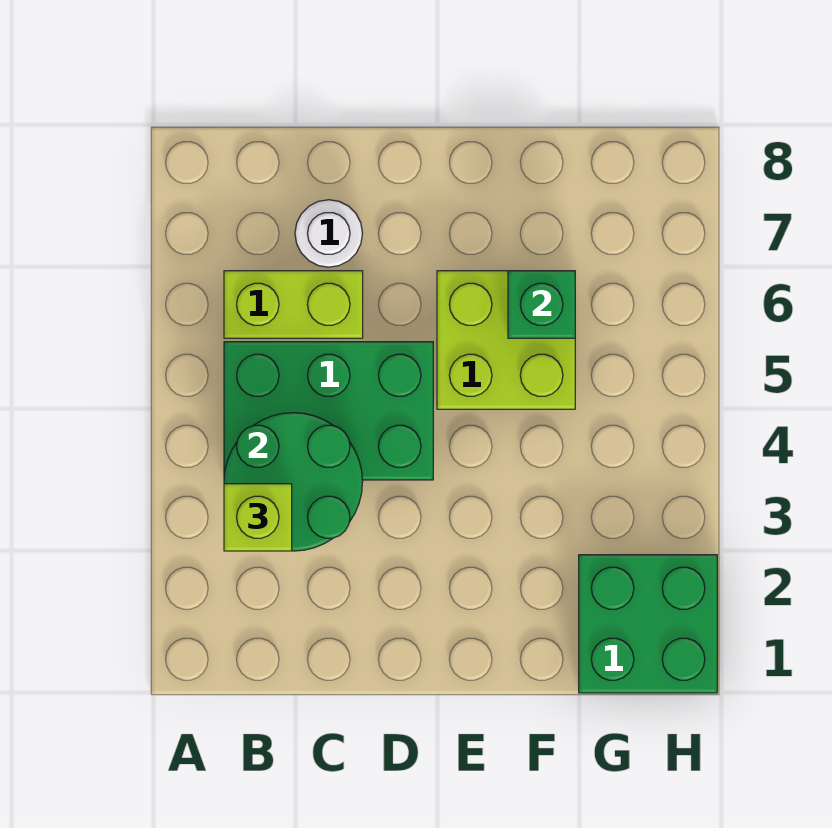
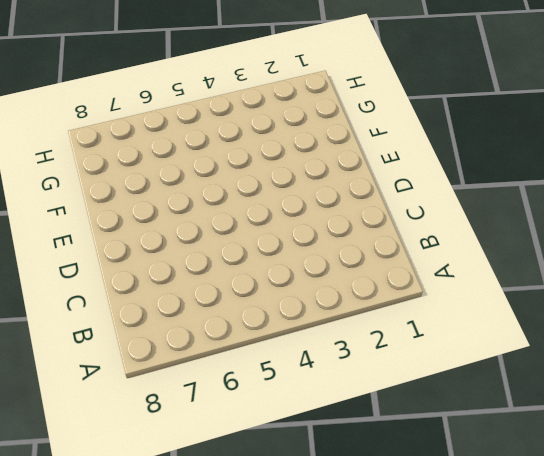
none -> green 2x3 brick [224,342,433,480]
none -> lime 1x2 brick [224,271,363,338]

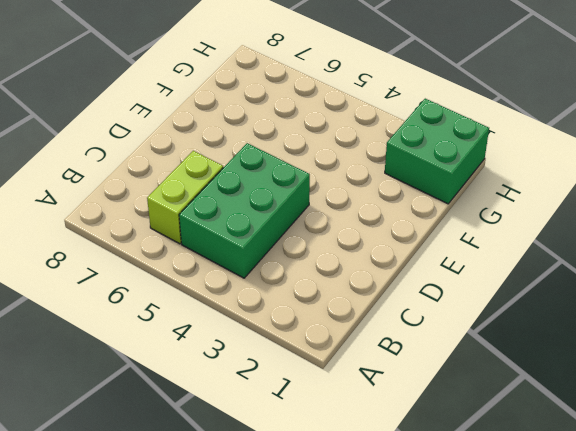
none -> white 1x1 round brick [295,200,362,267]
none -> lime 2x2 brick [437,271,575,409]

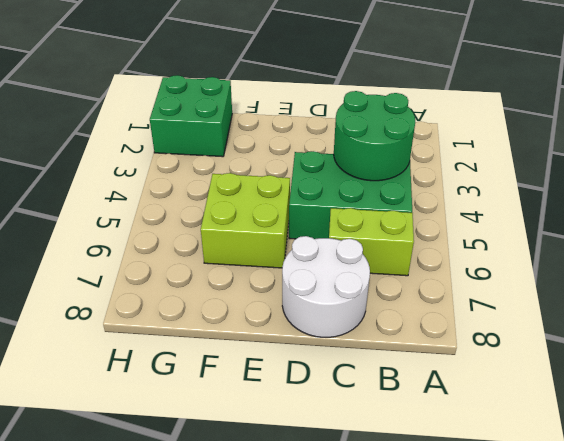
white 2x2 round brick [282,236,370,337] -> white 1x1 round brick [295,200,362,267]
none -> green 1x1 brick [508,271,575,338]
none -> lime 1x1 brick [224,484,292,551]

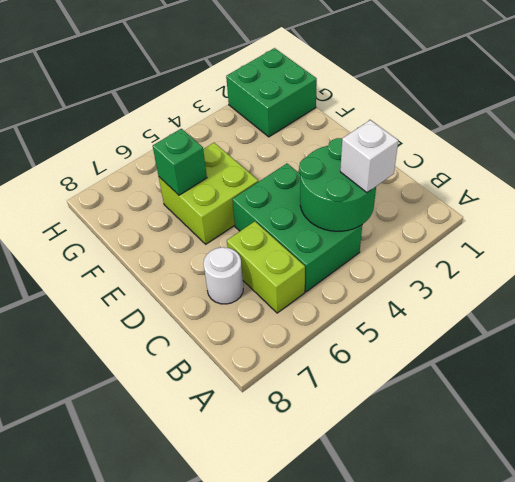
white 1x1 brick [340,120,398,193] -> lime 1x1 brick [224,484,292,551]

